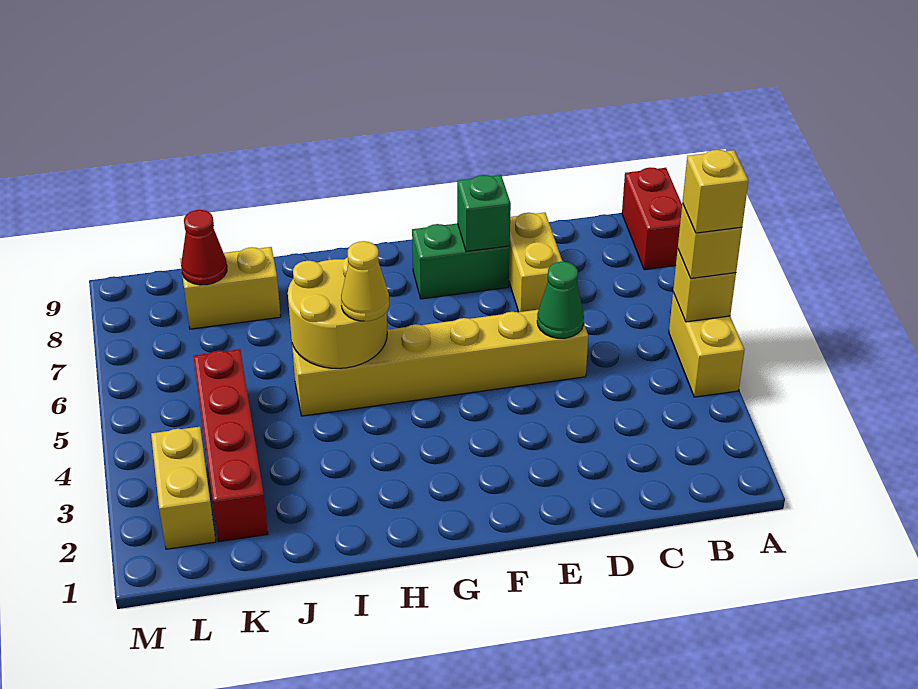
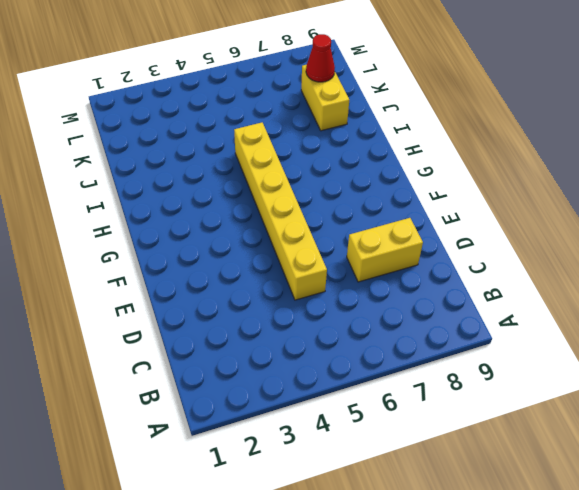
none -> yellow 1x2 brick [669,292,744,397]
none -> red 1x2 brick [622,167,682,270]
none -> green 1x2 brick [412,223,510,299]

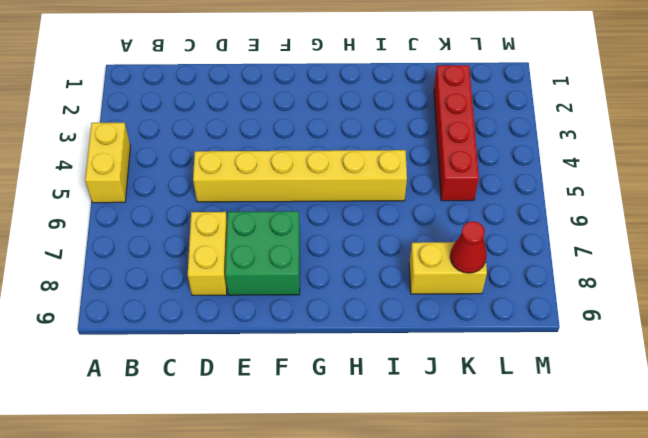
green 2x2 brick [225,211,300,295] -> green 1x2 brick [412,223,510,299]
none -> red 1x2 brick [622,167,682,270]
none -> yellow 1x2 brick [151,427,216,549]
none -> yellow 1x1 brick [673,250,736,322]

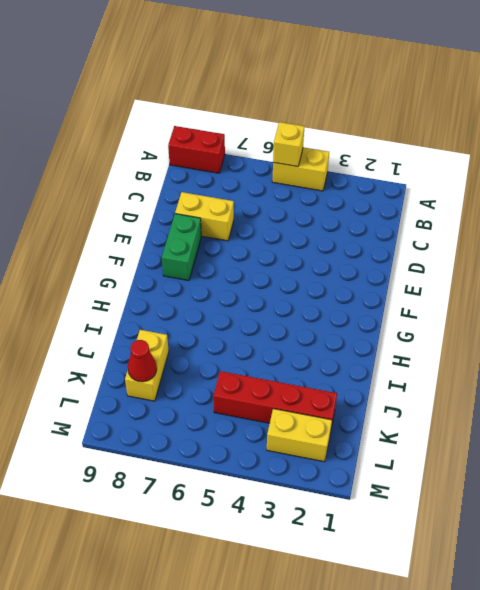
none -> yellow 1x6 brick [292,310,588,416]
none -> green 1x1 cone [537,262,584,338]
none -> green 1x1 brick [457,175,511,251]

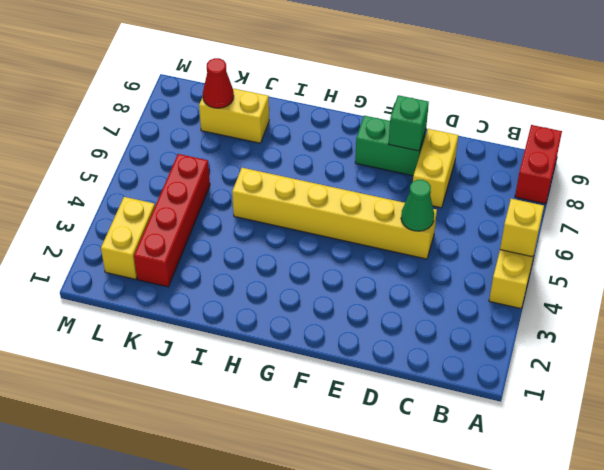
none -> yellow 2x2 round brick [288,257,387,368]
none -> yellow 1x1 brick [678,203,742,278]
none -> yellow 1x1 cone [341,241,389,321]

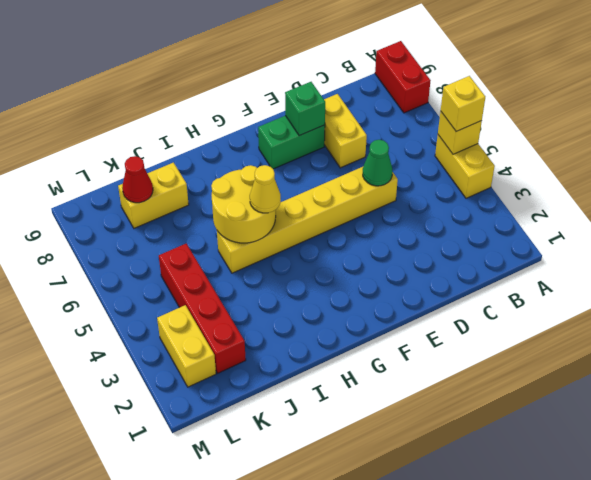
none -> yellow 1x1 brick [682,150,749,233]

